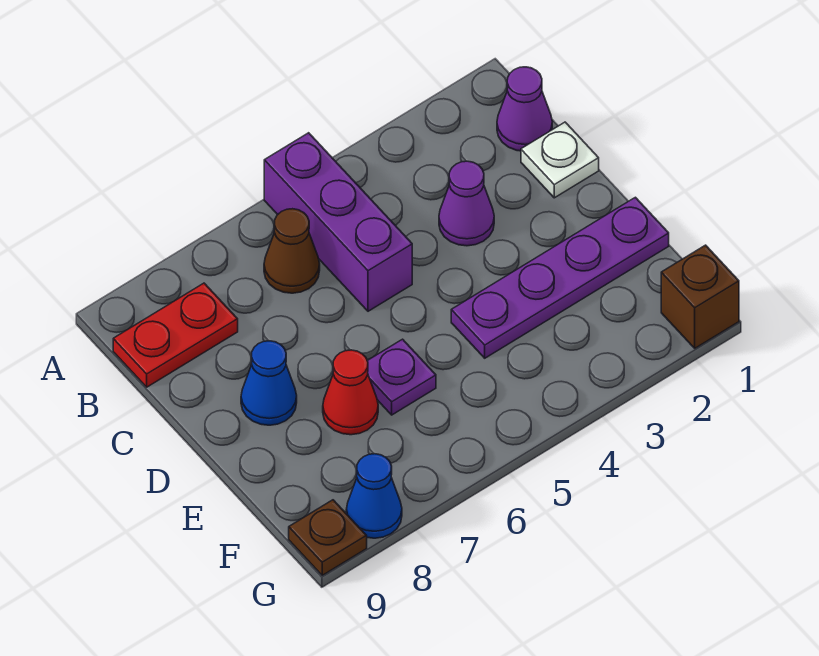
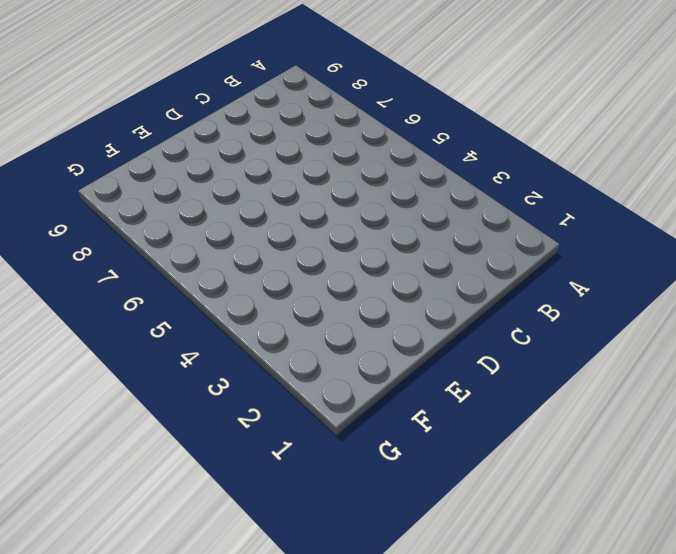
none -> purple 1x3 brick [264,133,412,311]
none -> purple 1x1 cone [497,67,552,151]
none -> brown 1x1 cone [264,209,320,293]

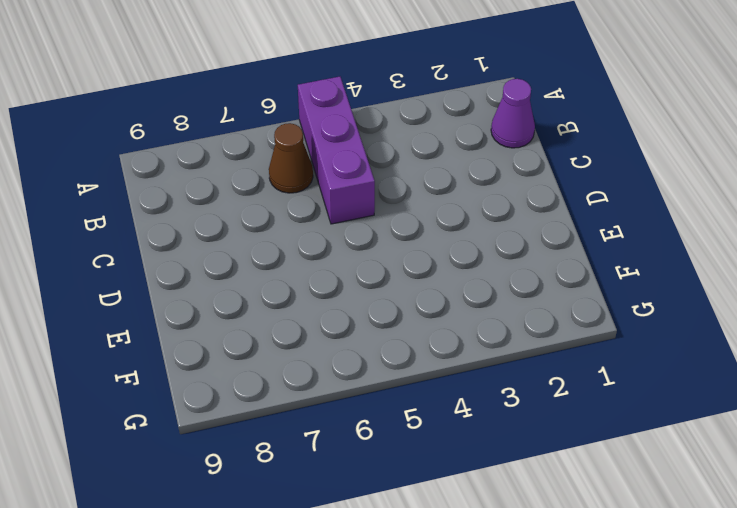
none -> red 1x2 plate [113,283,238,387]
none -> white 1x1 plate [521,122,599,198]
none -> purple 1x1 cone [439,161,494,246]

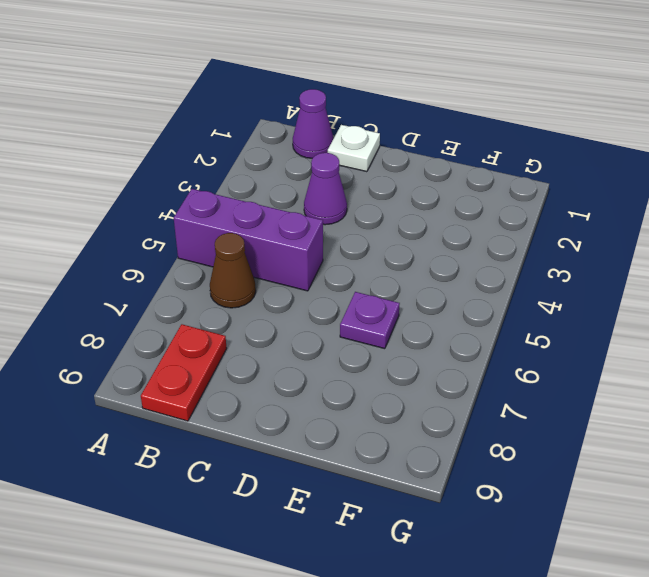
none -> blue 1x1 cone [241,341,297,425]
none -> purple 1x4 plate [451,197,669,358]
none -> red 1x1 cone [323,350,378,435]

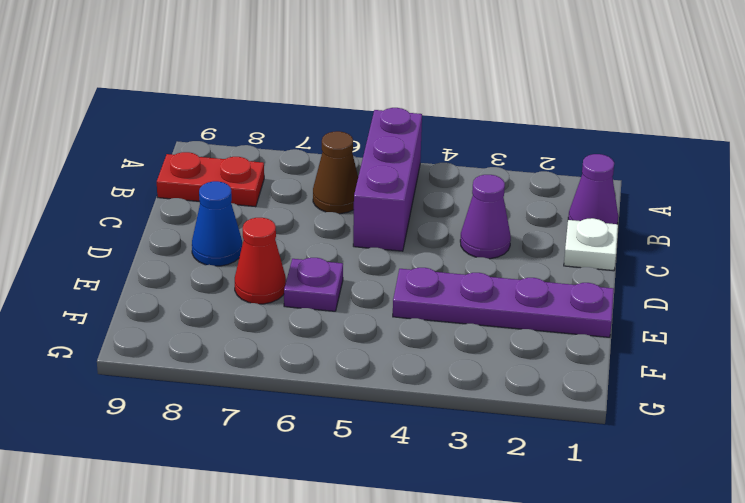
none -> brown 1x1 brick [661,245,739,348]
none -> blue 1x1 cone [346,454,402,538]
none -> brown 1x1 plate [289,500,367,575]

